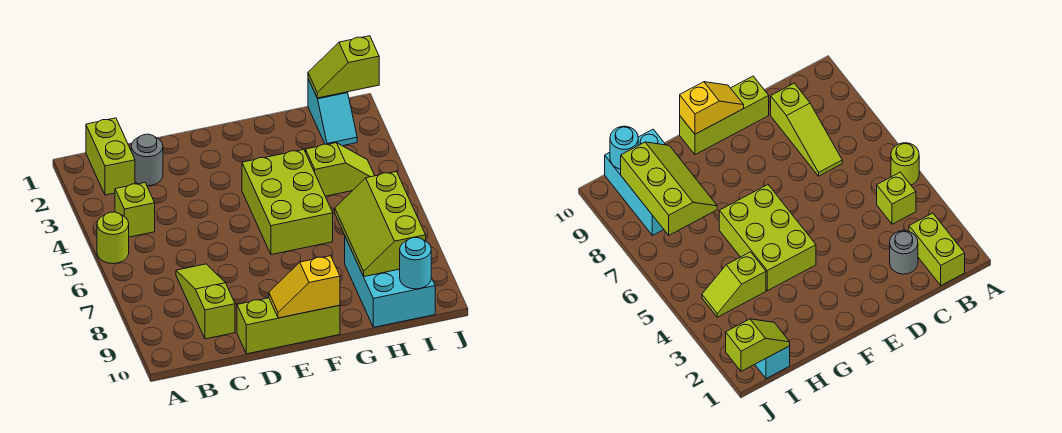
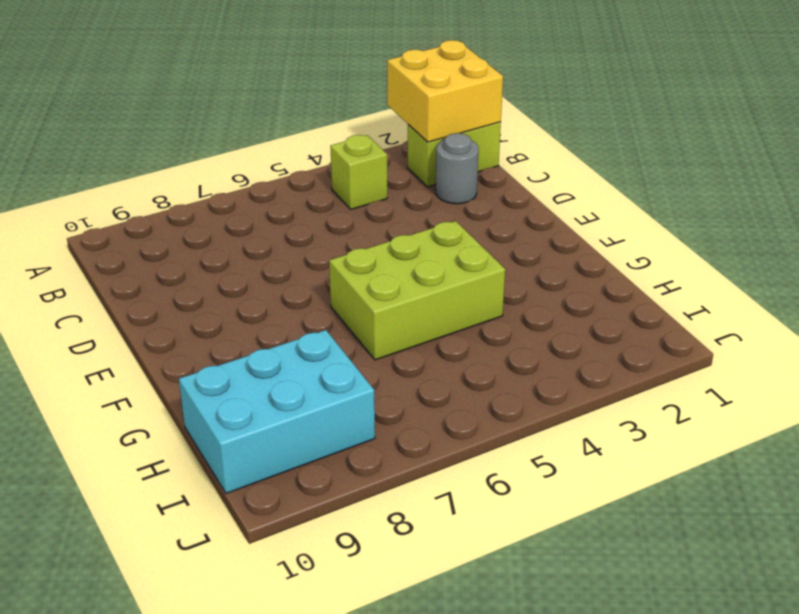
yellow 2x2 brick [387,40,503,142] -> none
none -> lime 1x1 round brick [97,212,129,264]
none -> lime 1x3 slope [176,264,235,339]
none -> lime 1x3 brick [237,298,340,354]

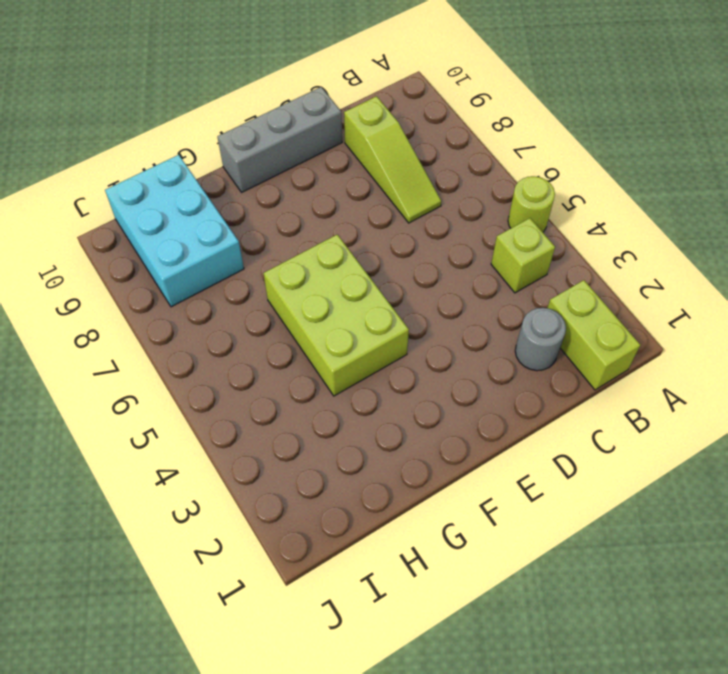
grey 1x3 brick [217,87,342,192] -> lime 1x3 brick [237,298,340,354]
none -> lime 1x2 slope [306,143,375,196]
none -> cyan 1x2 slope [308,79,357,146]
none -> yellow 1x2 slope [269,256,340,318]

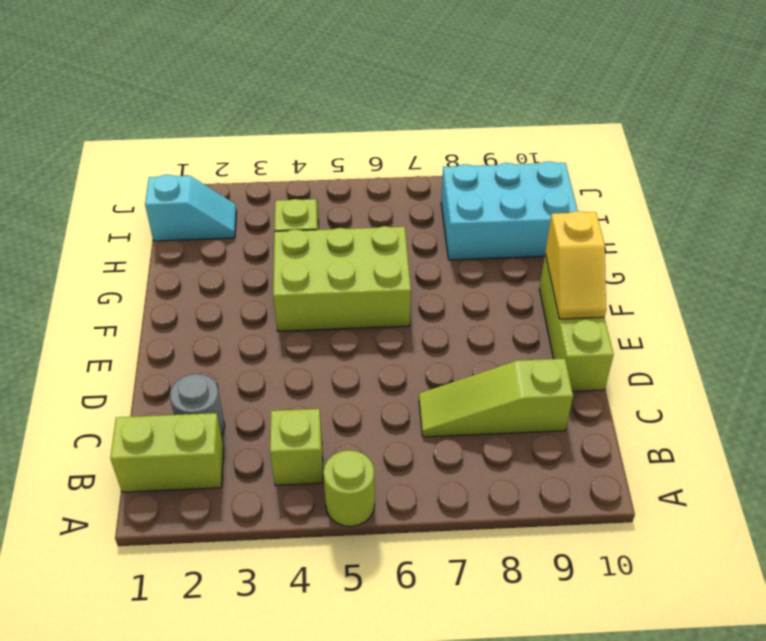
none -> lime 2x3 slope [335,171,426,277]
none -> lime 1x2 slope [308,36,379,98]
none -> cyan 1x1 round brick [400,238,431,289]

